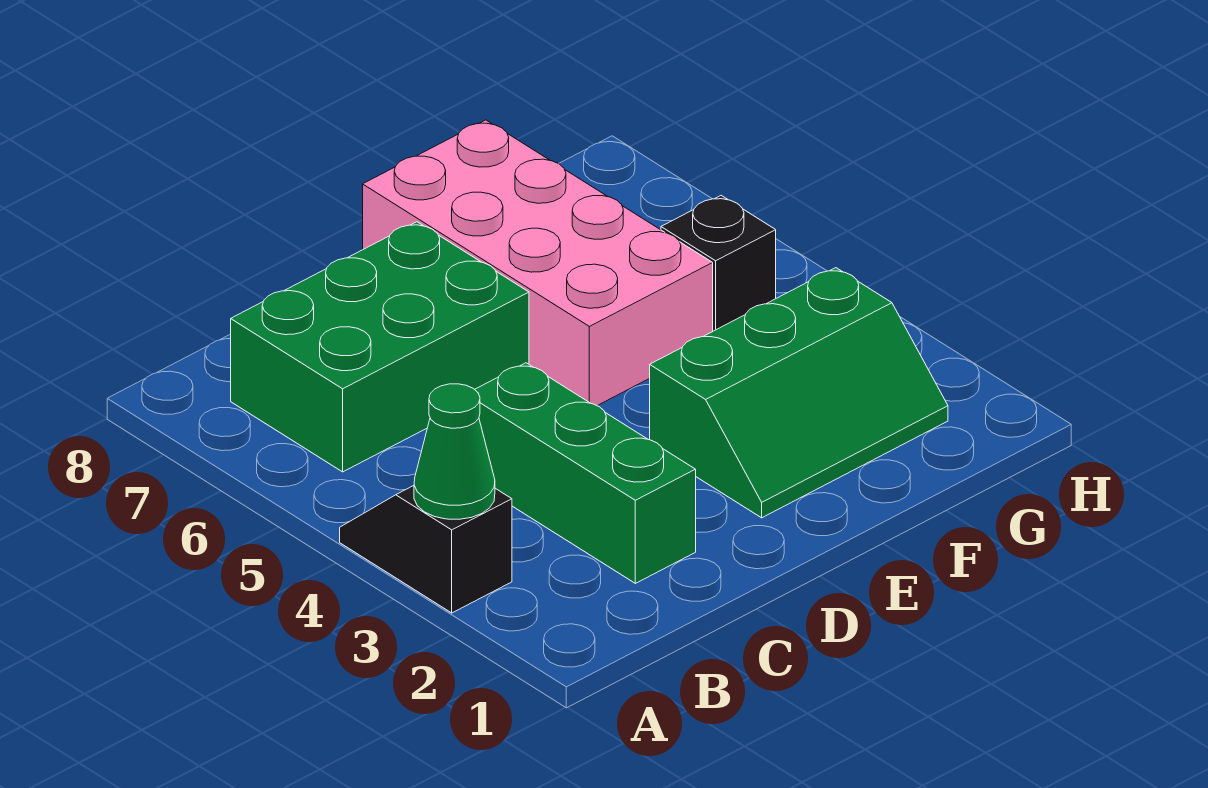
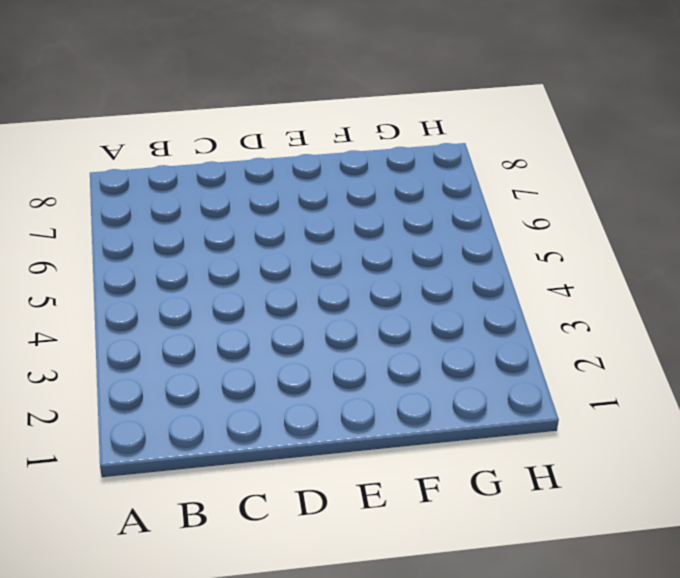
none -> black 1x2 slope [340,486,512,613]
none -> green 2x3 brick [231,222,529,472]

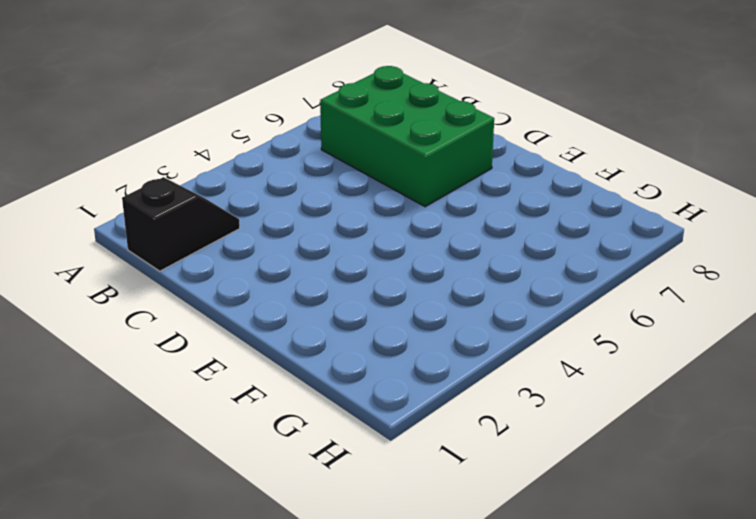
black 1x2 slope [122,177,240,271] -> black 1x2 slope moved to [340,486,512,613]
none -> green 1x3 brick [475,363,696,583]
none -> green 2x3 slope [650,268,948,518]

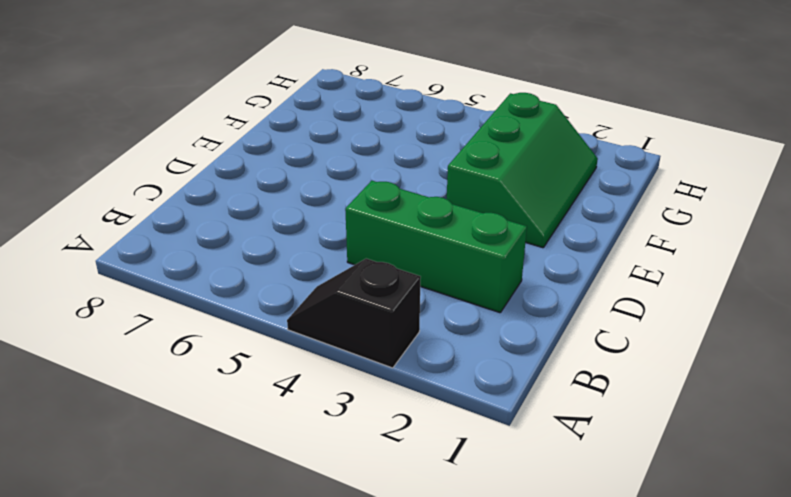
none -> green 2x3 brick [231,222,529,472]
none -> pink 2x4 brick [363,120,713,406]

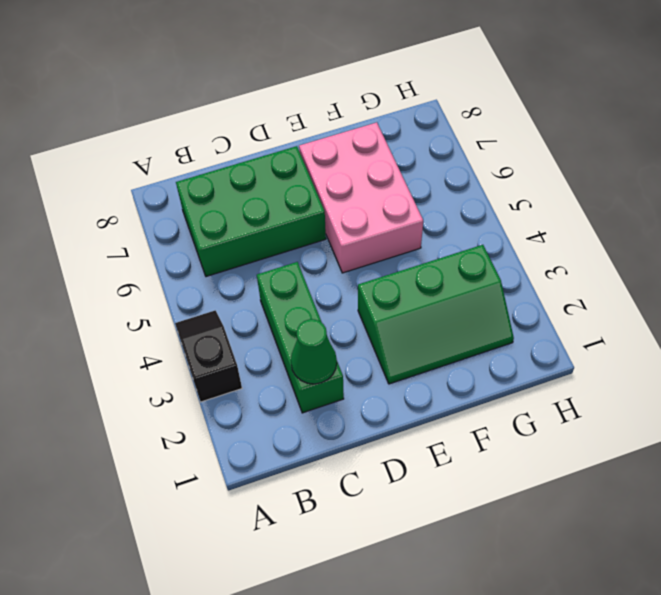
green 1x1 cone [291,319,337,384] -> green 1x1 cone moved to [414,384,495,519]
pink 2x3 brick [299,122,423,273] -> pink 2x4 brick [363,120,713,406]
none -> black 1x1 brick [661,196,776,331]

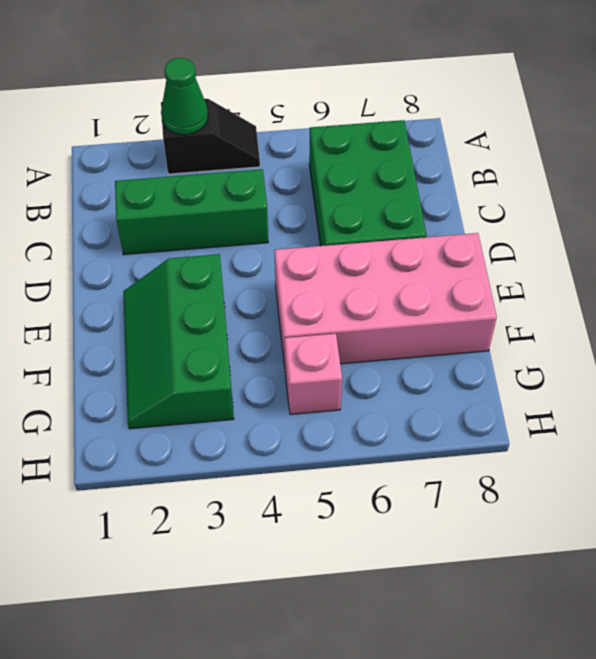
pink 1x1 brick [284,333,342,414] -> black 1x1 brick [661,196,776,331]

